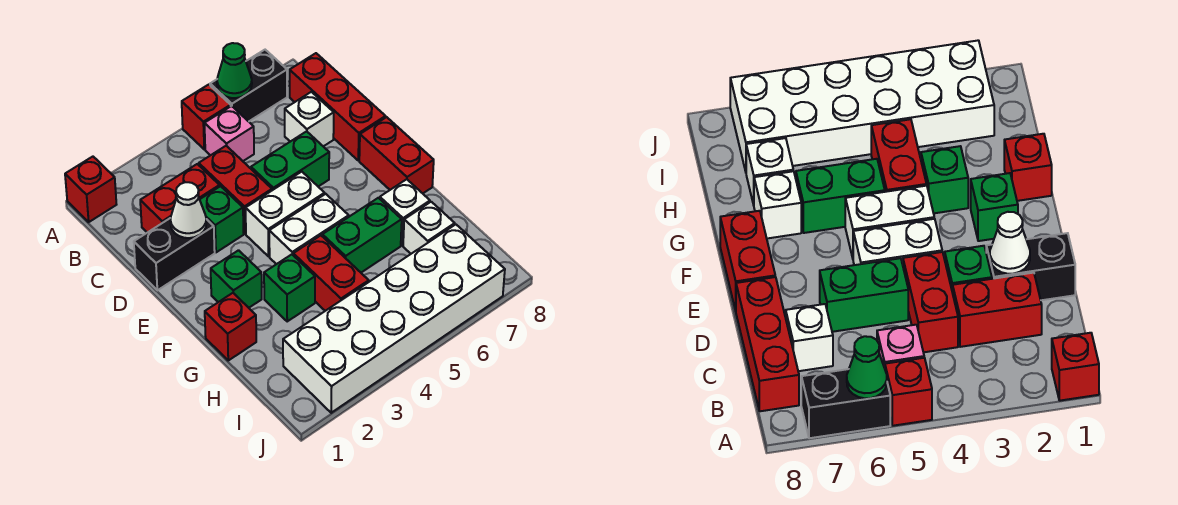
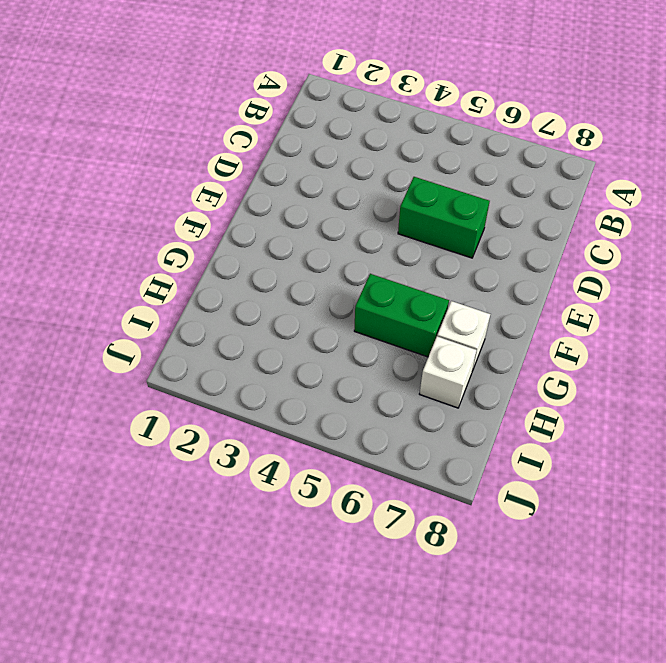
none -> red 1x1 brick [65,157,117,222]
none -> red 1x1 brick [182,85,231,149]
none -> black 1x2 brick [210,50,287,122]

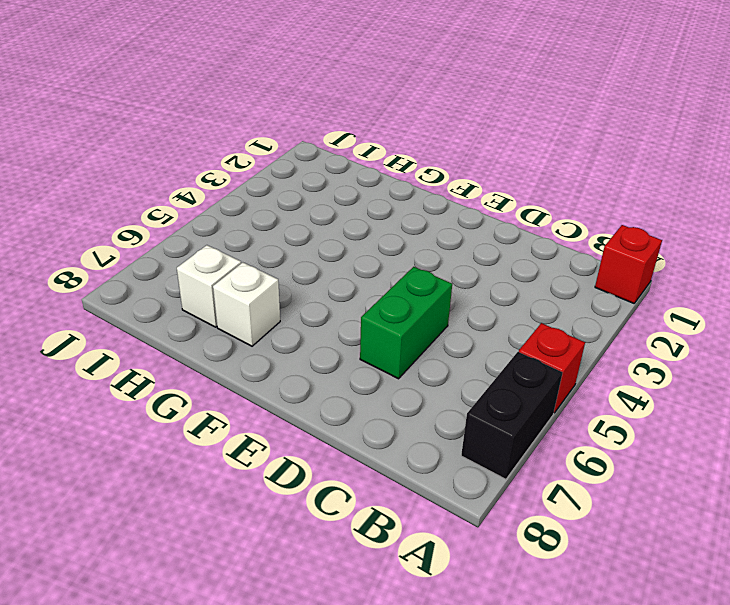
none -> pink 1x1 brick [204,106,254,161]
none -> red 1x3 brick [290,53,386,160]
none -> red 1x2 brick [140,164,220,233]

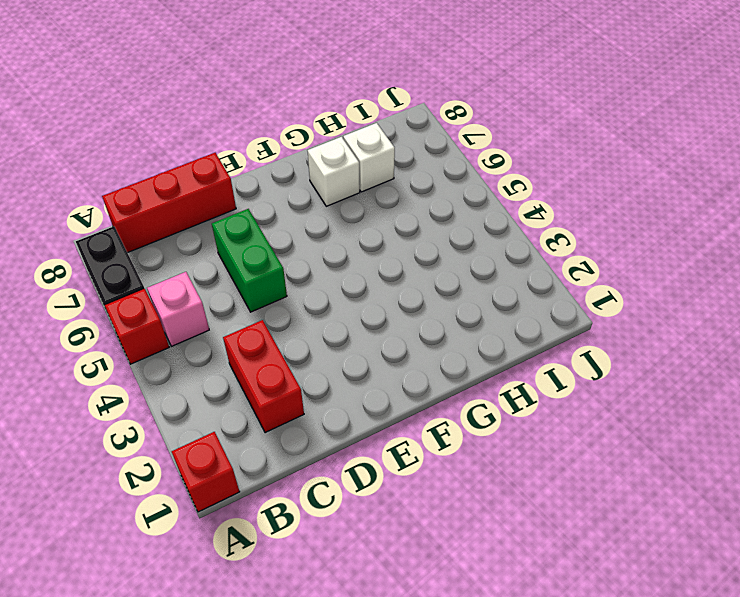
none -> red 1x2 brick [199,146,272,234]
none -> white 1x1 brick [285,92,334,146]
none -> black 1x2 brick [134,218,215,290]

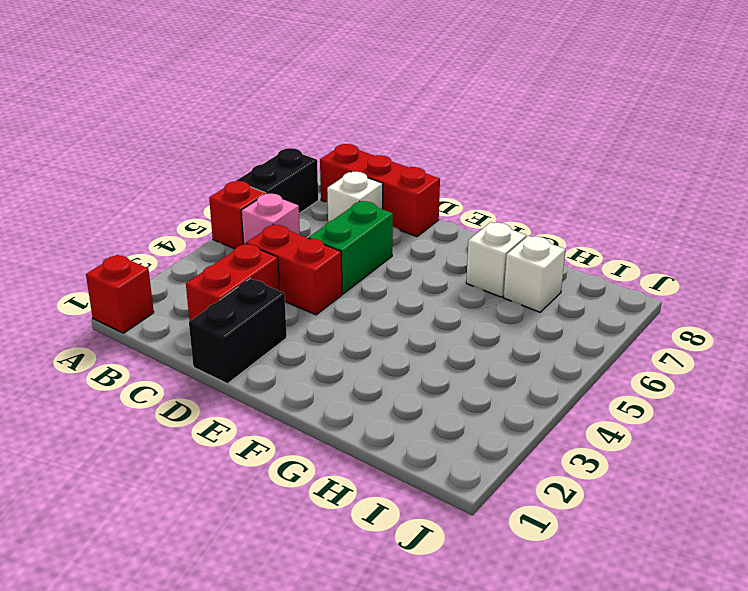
none -> green 1x1 brick [200,186,244,252]
none -> white 1x2 brick [246,172,325,256]
none -> red 1x2 brick [359,117,434,193]

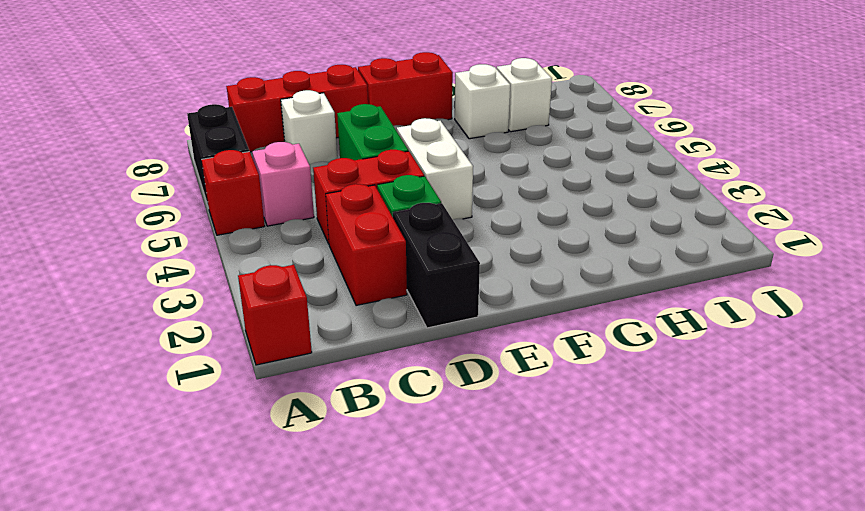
none -> green 1x1 brick [211,250,262,308]
none -> white 1x2 brick [269,194,349,264]
none -> red 1x1 brick [205,293,256,360]

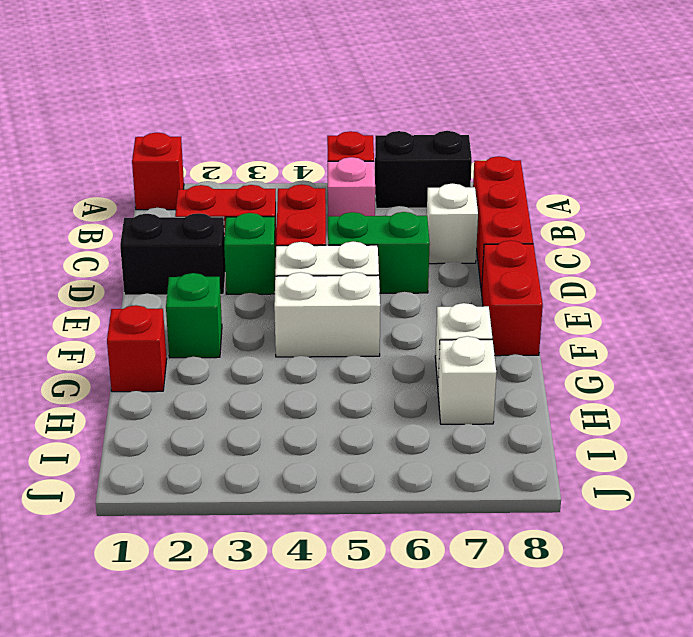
none -> green 1x1 brick [264,254,315,321]
none -> red 1x2 brick [293,236,369,311]
none -> green 1x2 brick [322,198,402,273]

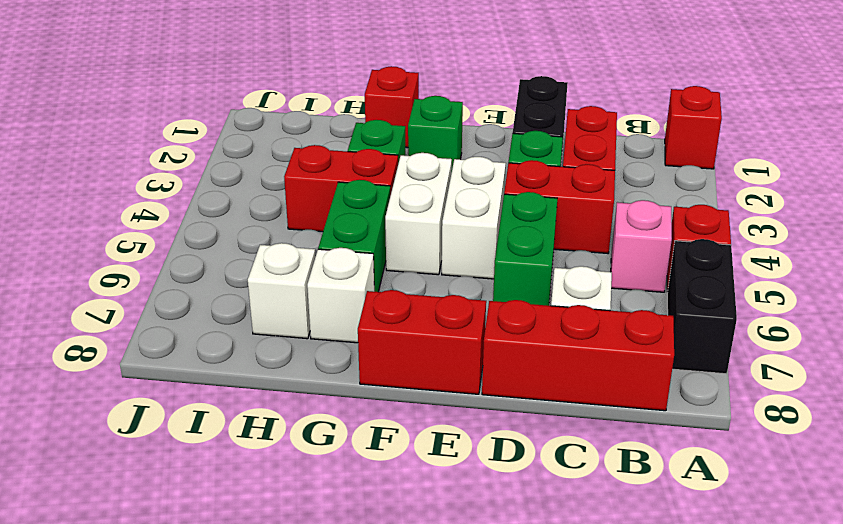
none -> white 2x6 brick [283,224,505,413]
none -> green 1x1 cone [217,43,252,98]
none -> white 1x1 cone [170,182,206,238]

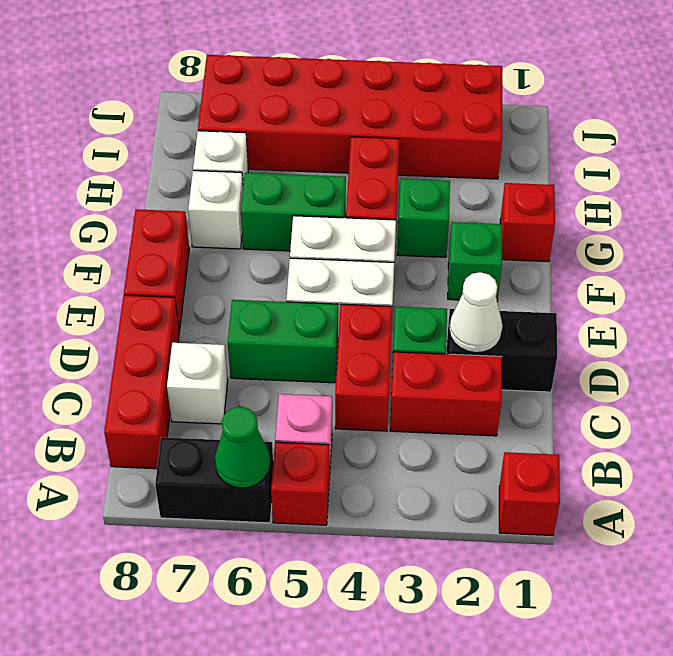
red 2x6 brick [198,55,502,179] -> white 2x6 brick [283,224,505,413]

